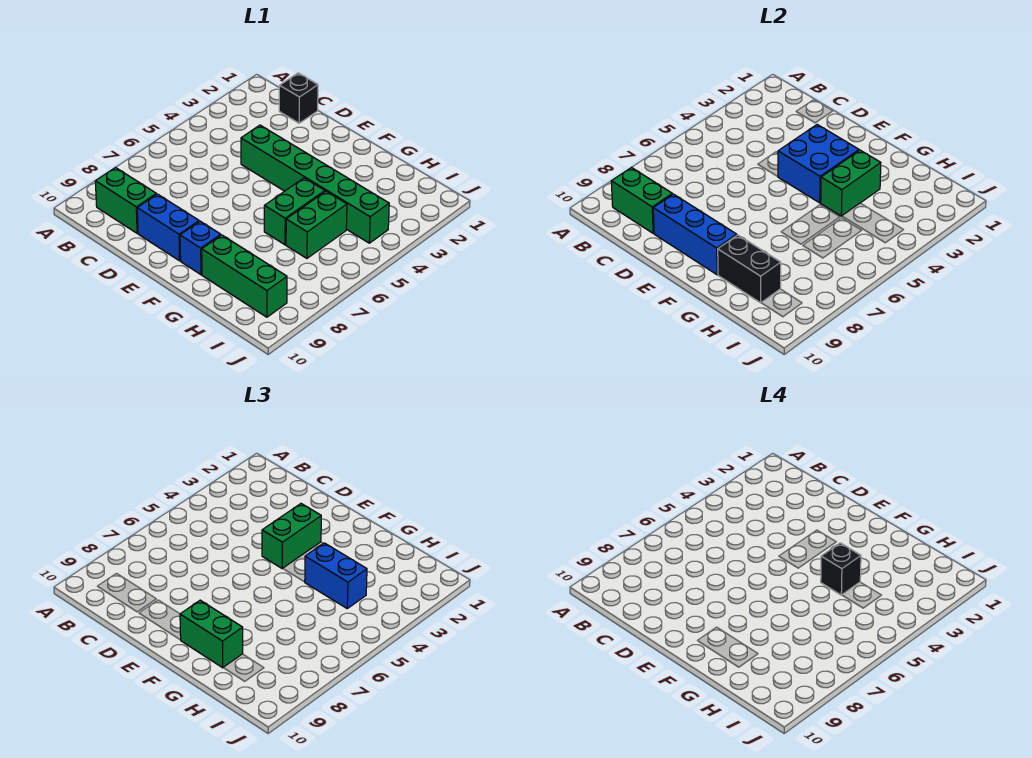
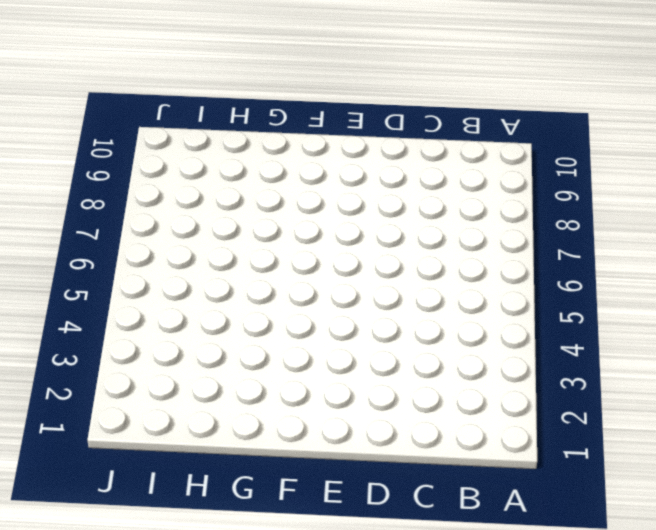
none -> green 1x2 brick [95,167,156,233]
none -> black 1x1 brick [279,73,318,123]
none -> green 1x6 brick [241,125,389,243]

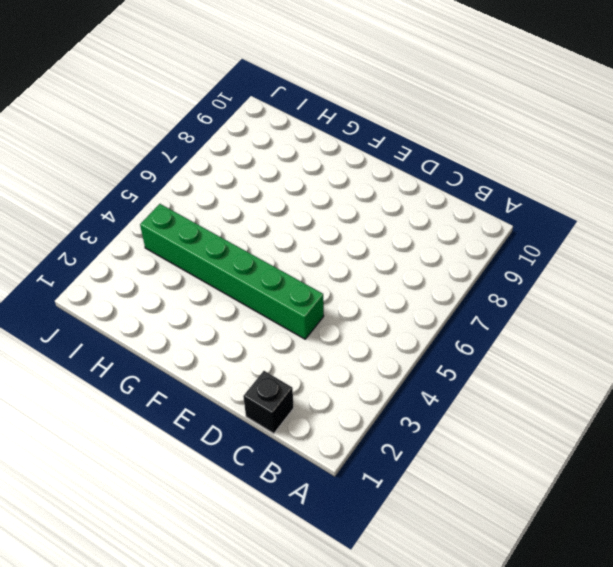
none -> green 1x2 brick [95,167,156,233]
none -> blue 1x2 brick [137,194,199,261]
none -> blue 1x1 brick [180,221,221,275]

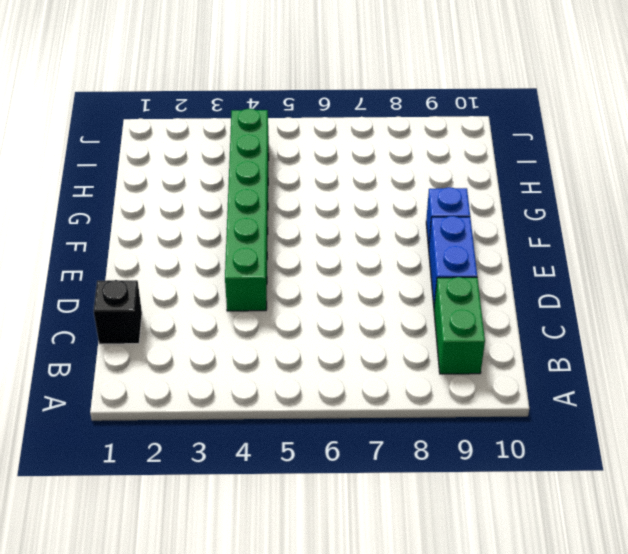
none -> green 1x2 brick [264,178,325,245]
none -> green 1x3 brick [202,235,287,317]
none -> green 1x2 brick [286,191,347,258]

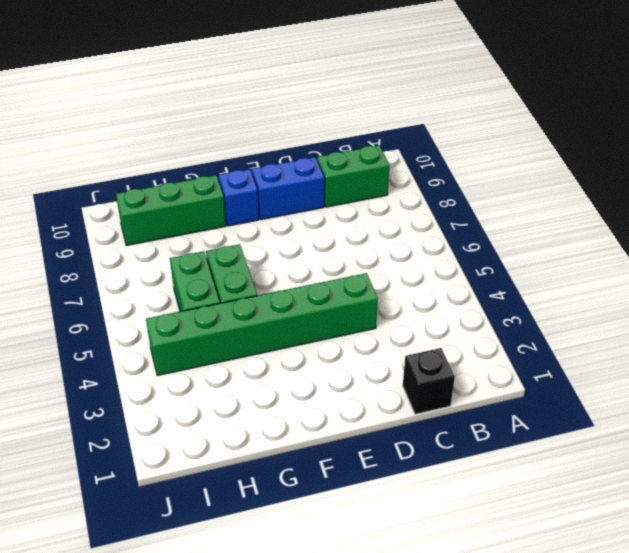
none -> green 1x2 brick [611,167,672,233]
none -> blue 1x3 brick [653,194,737,275]
none -> blue 2x2 brick [778,125,859,203]

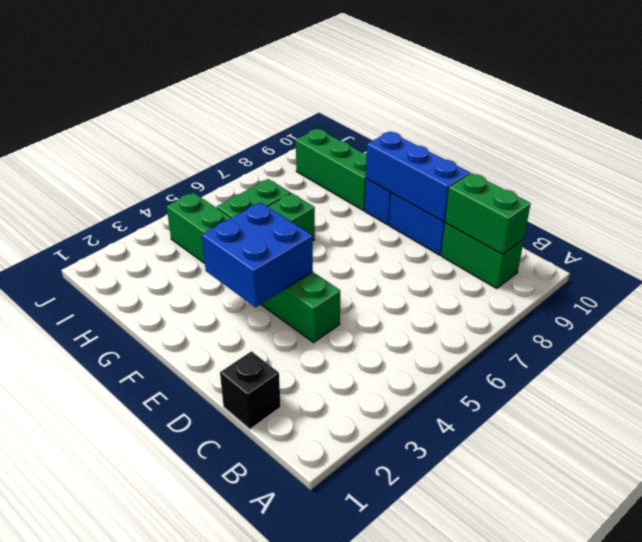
none -> green 1x2 brick [820,150,881,216]
none -> black 1x2 brick [718,235,781,303]
none -> green 1x2 brick [262,504,321,569]

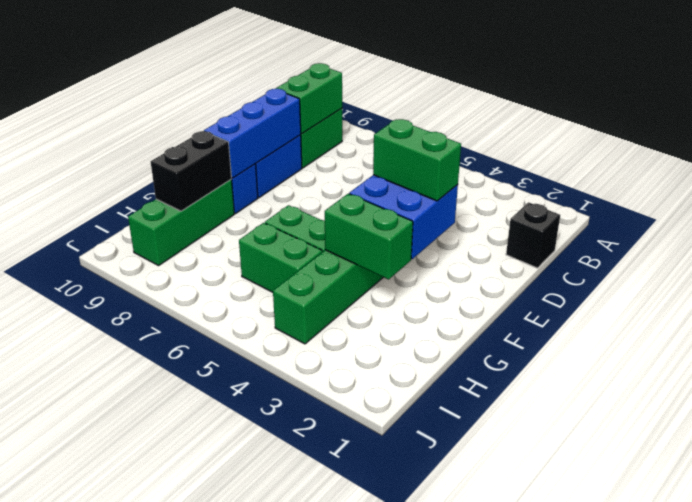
none -> green 1x2 brick [180,600,243,668]
none -> blue 1x2 brick [305,543,367,608]
none -> black 1x1 brick [821,543,861,595]

